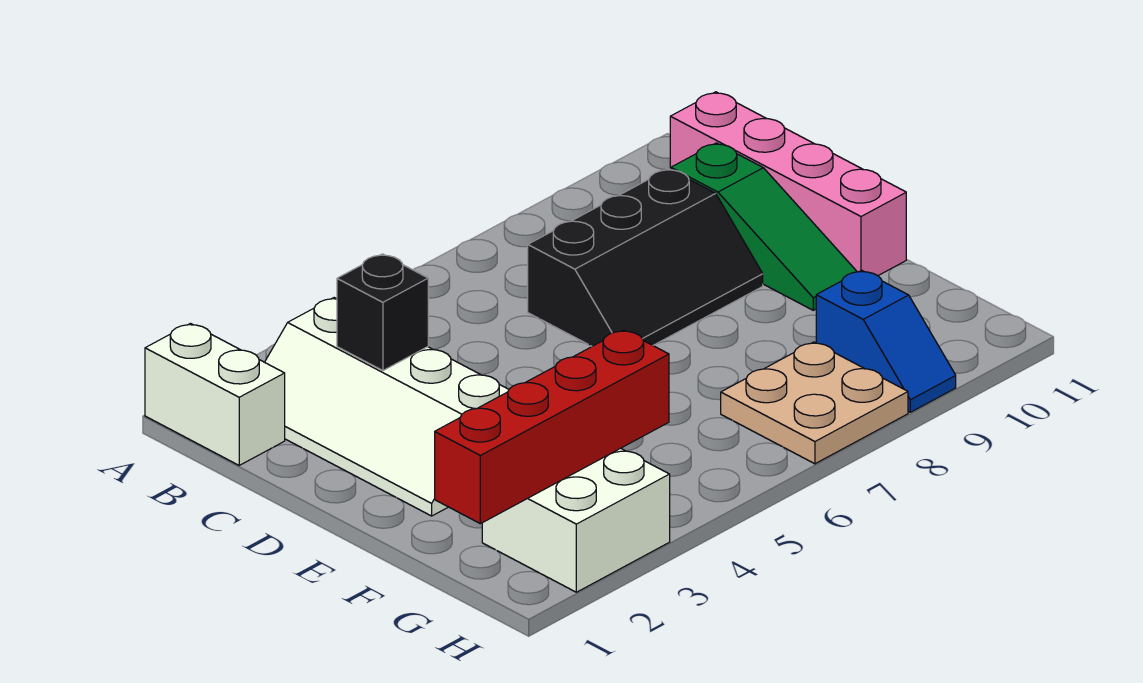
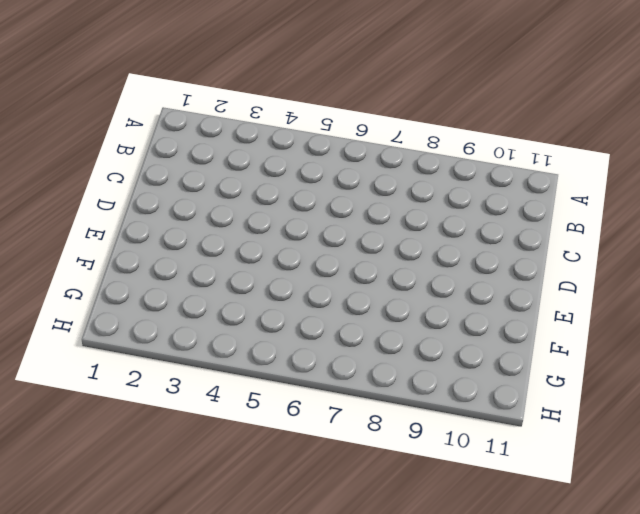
none -> white 1x2 brick [145,324,285,465]
none -> white 2x4 slope [265,298,509,516]

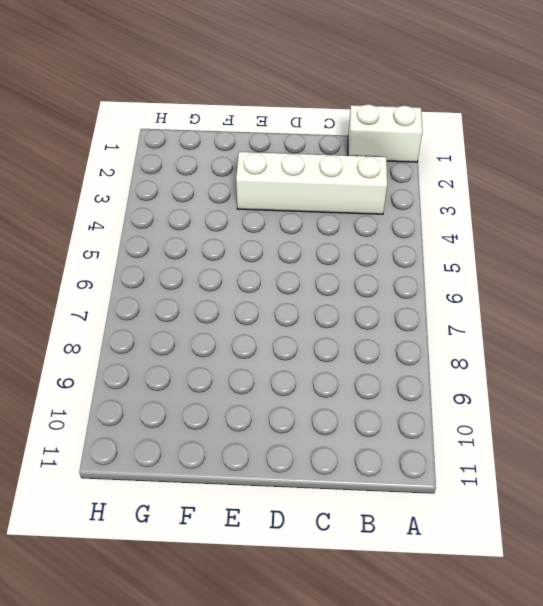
none -> pink 1x4 brick [670,92,906,276]
none -> black 2x3 slope [528,169,763,346]

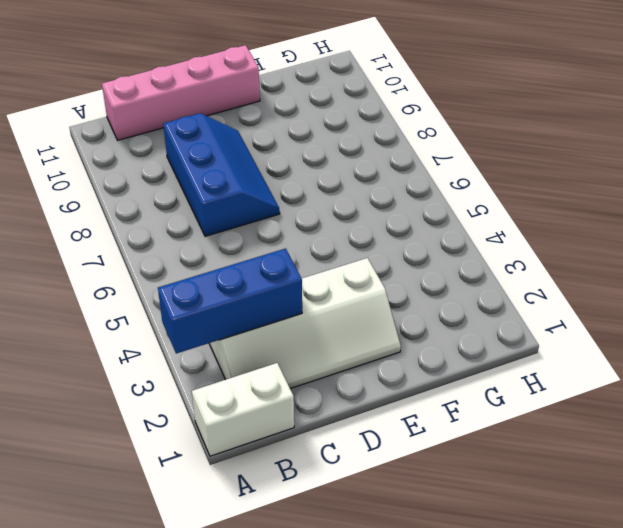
blue 1x3 brick [158,248,302,354] -> black 1x1 brick [337,254,428,371]
blue 2x3 slope [163,113,280,236] -> black 2x3 slope [528,169,763,346]
none -> green 1x3 slope [671,143,857,310]
none -> white 2x2 brick [482,448,670,592]

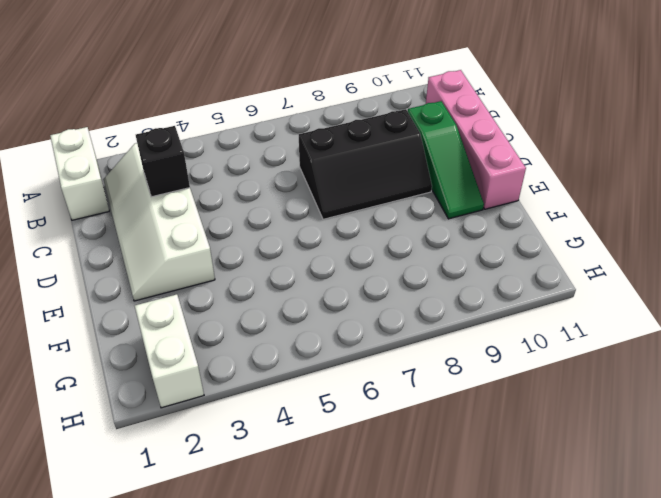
white 1x2 brick [135,294,204,408] -> white 2x2 brick [482,448,670,592]
none -> tan 2x2 plate [721,342,908,464]
none -> blue 1x2 slope [816,270,956,412]

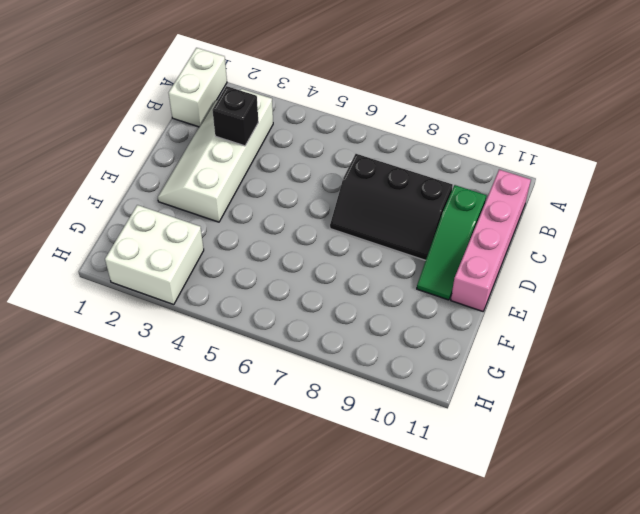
none -> tan 2x2 plate [721,342,908,464]
none -> blue 1x2 slope [816,270,956,412]

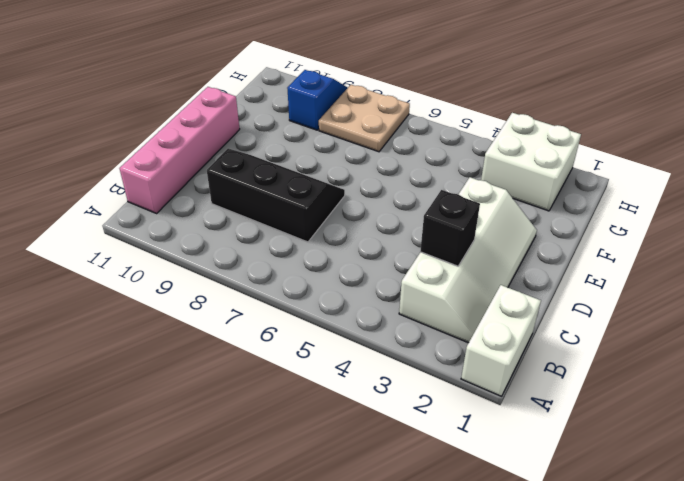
none -> green 1x3 slope [671,143,857,310]
none -> red 1x4 brick [435,330,669,524]

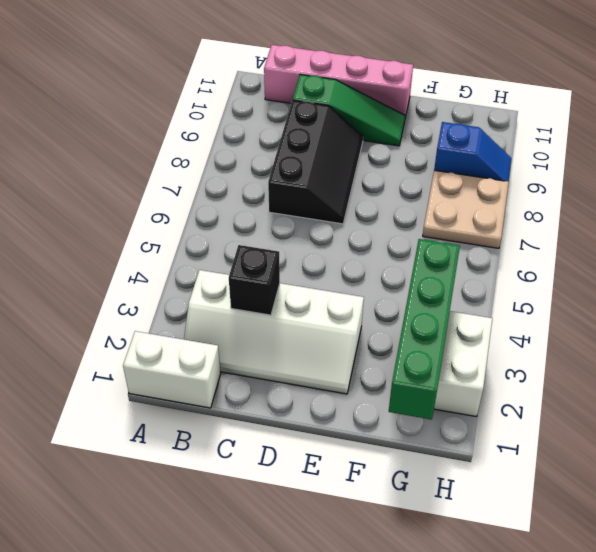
green 1x4 brick [389,239,460,420] -> red 1x4 brick [435,330,669,524]

